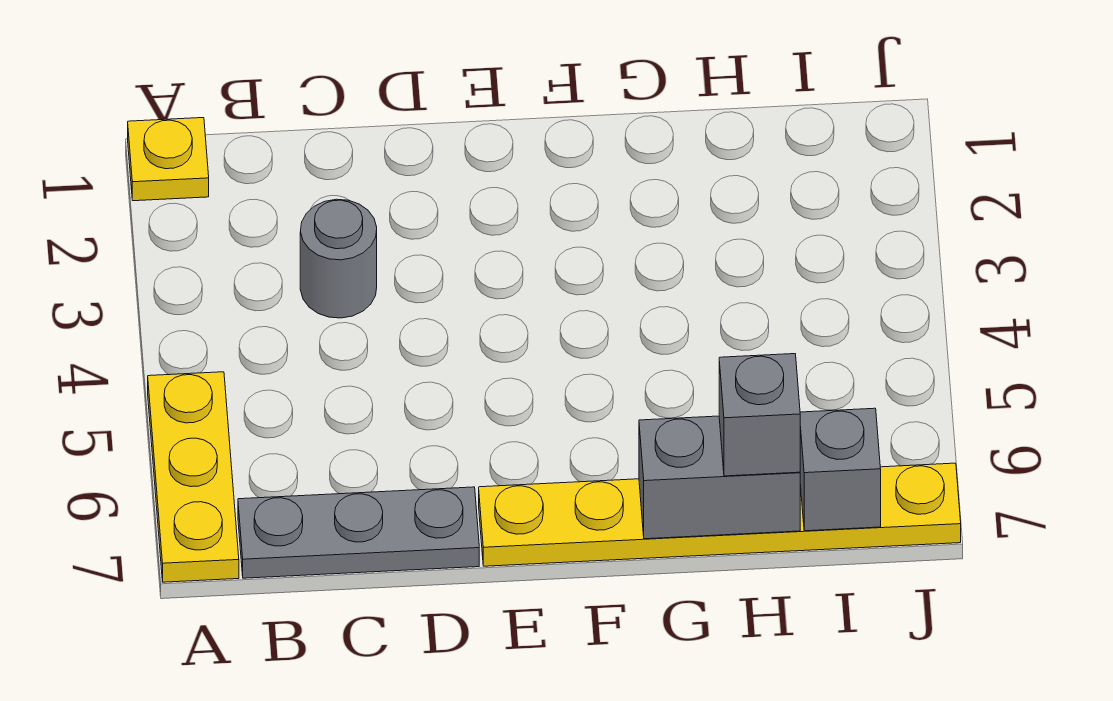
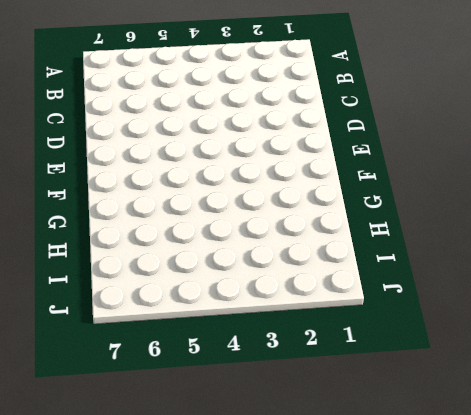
none -> yellow 1x1 plate [128,118,209,201]
none -> yellow 1x3 plate [148,372,239,582]

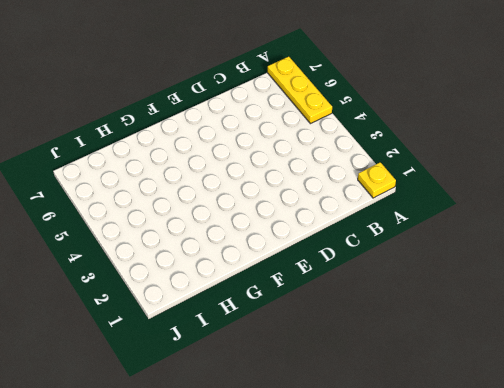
none -> grey 1x3 plate [238,487,479,578]
none -> grey 1x1 round brick [300,199,377,318]

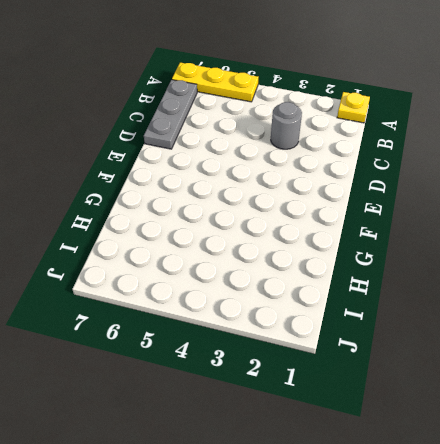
none -> yellow 1x6 plate [479,463,961,566]
none -> grey 1x2 brick [639,416,800,539]

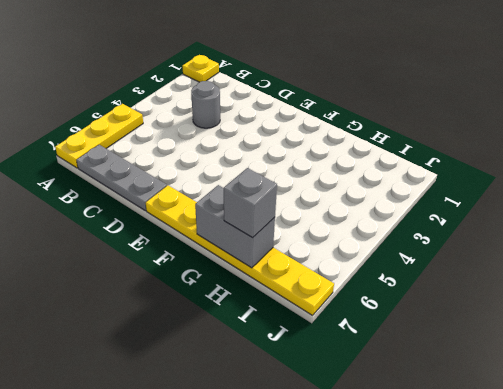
none -> grey 1x1 brick [800,408,881,531]

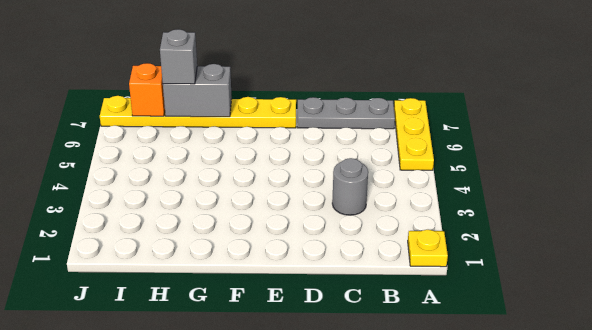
orange 1x1 brick [129,63,165,116] -> grey 1x1 brick [800,408,881,531]

